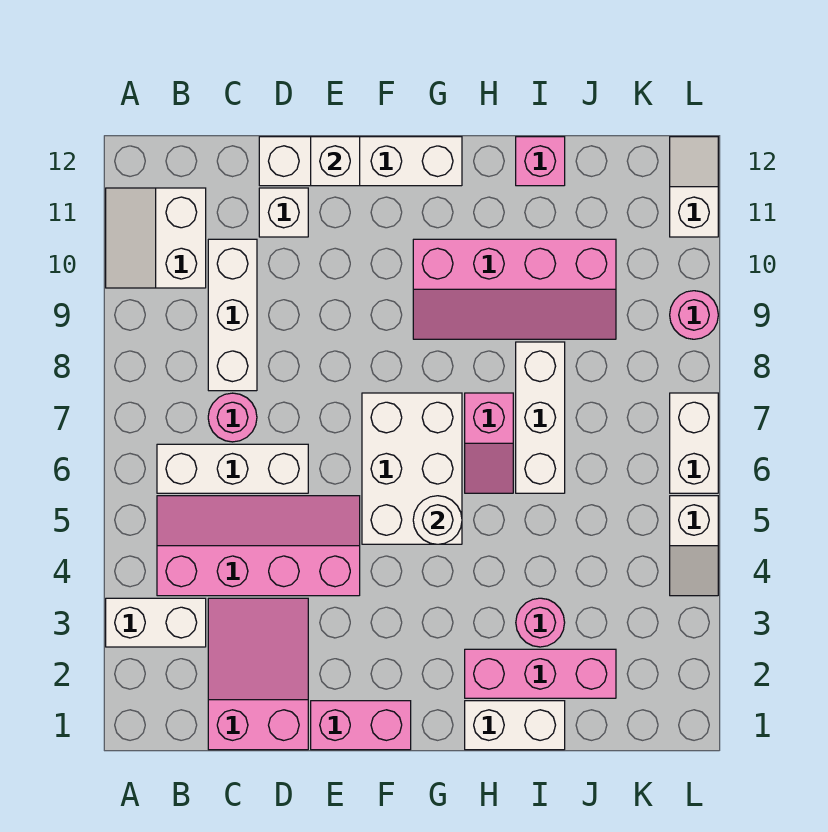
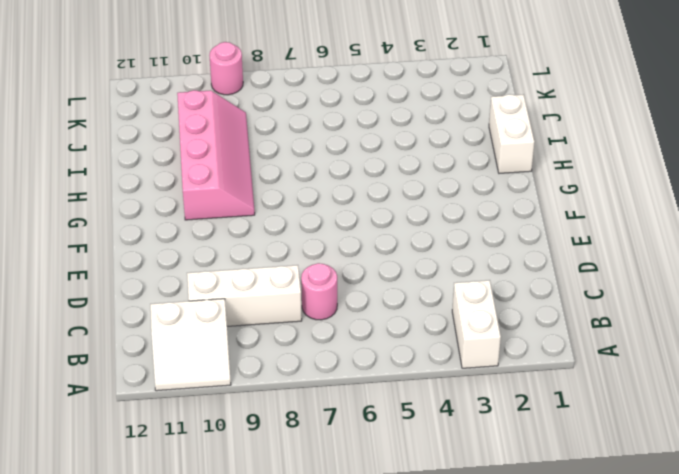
none -> pink 2x4 slope [157,496,360,596]
none -> white 1x3 brick [157,444,308,493]
none -> pink 2x3 slope [208,598,308,750]

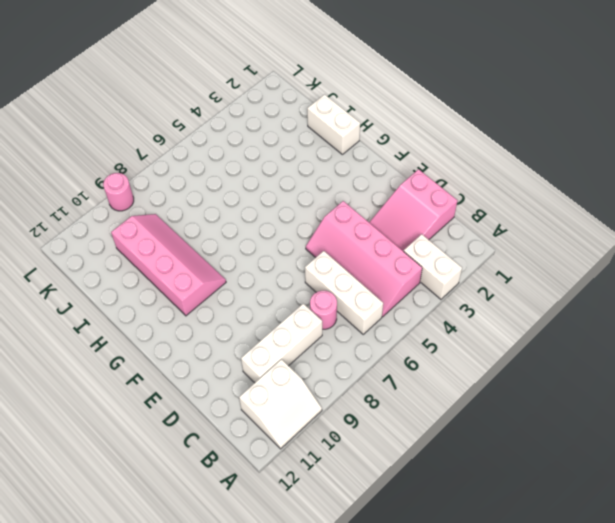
none -> white 1x1 brick [259,188,308,237]
none -> white 1x4 brick [259,137,462,186]
none -> pink 1x2 brick [311,701,411,750]

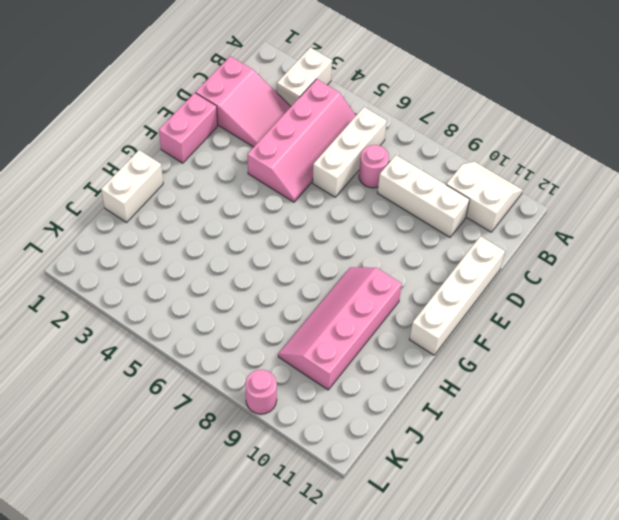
none -> white 1x1 brick [259,188,308,237]
none -> white 2x3 brick [362,393,462,544]
none -> pink 1x3 brick [465,649,616,698]

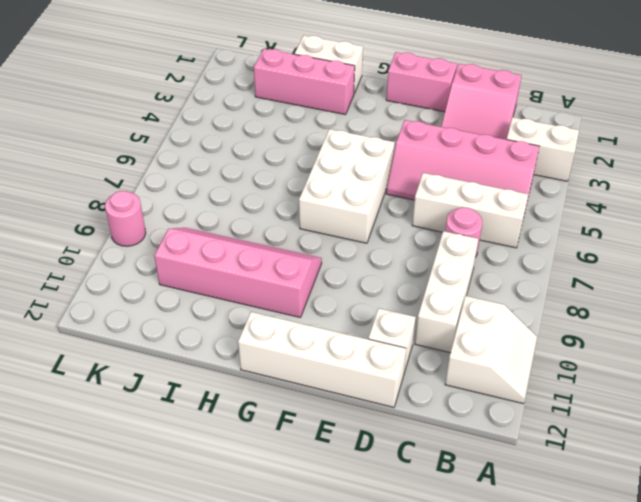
none -> pink 1x2 slope [465,393,513,493]
none -> pink 1x1 round brick [516,598,565,647]
none -> white 1x3 brick [516,342,565,493]

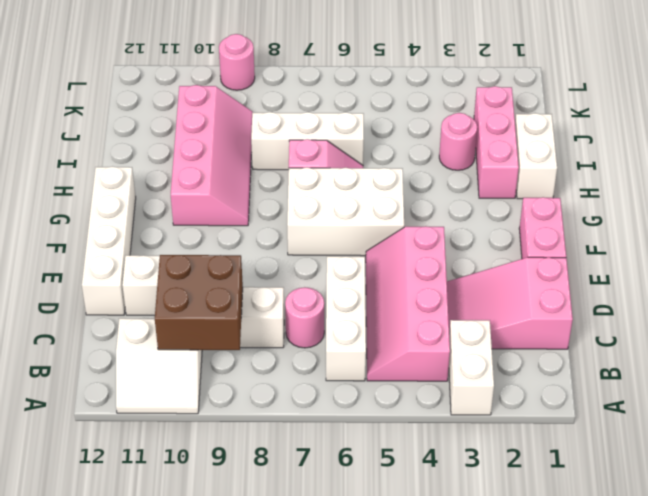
brown 2x2 brick [155,255,243,350] -> none
none -> pink 1x1 brick [516,137,565,186]
none -> white 1x2 slope [670,496,718,596]
none -> white 1x2 brick [670,393,718,493]

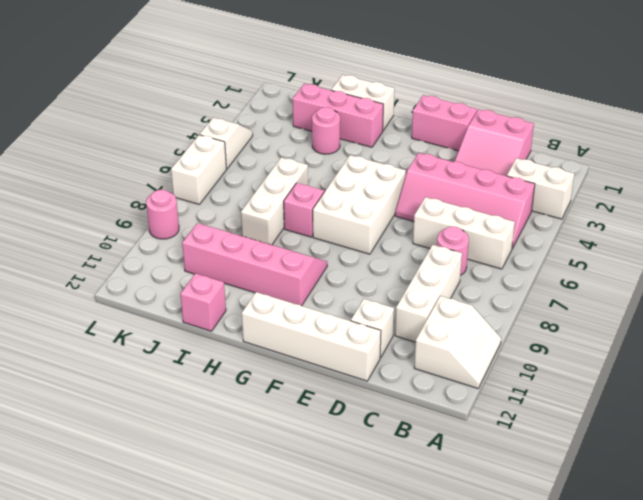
none -> white 1x2 slope [670,137,718,237]
none -> white 1x1 brick [311,137,360,186]
none -> white 1x1 round brick [413,496,462,544]

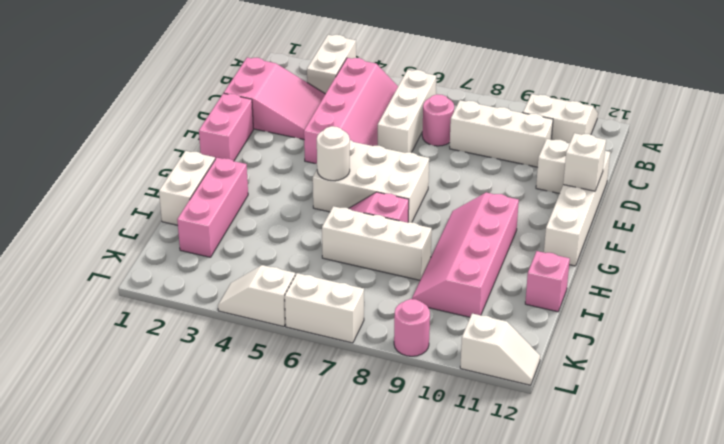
none -> pink 1x1 round brick [516,598,565,647]

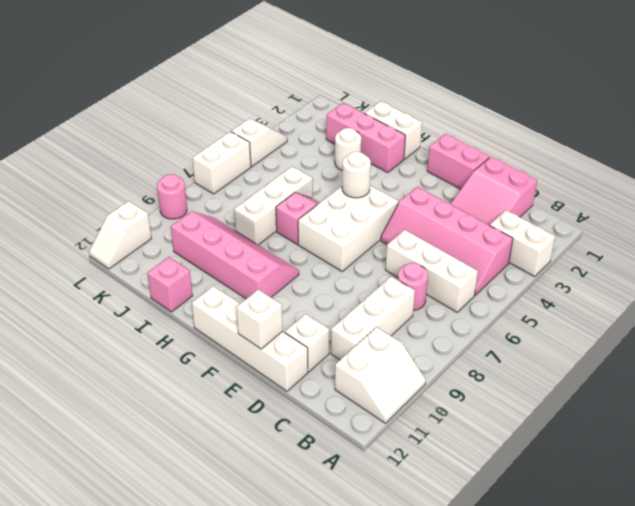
white 1x1 round brick [335,128,361,170] -> pink 1x1 round brick [516,598,565,647]

